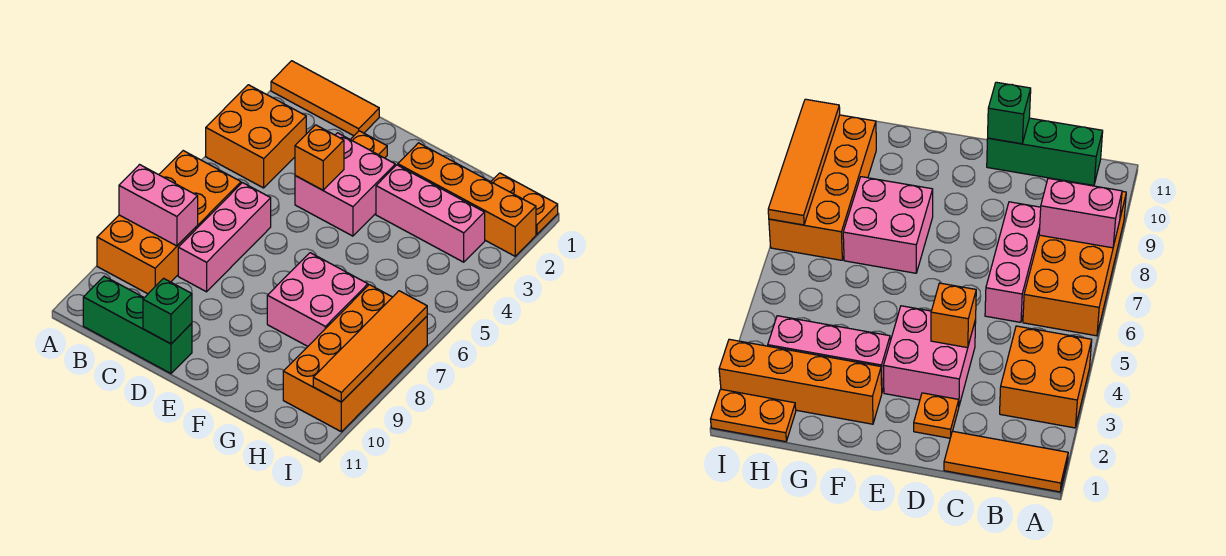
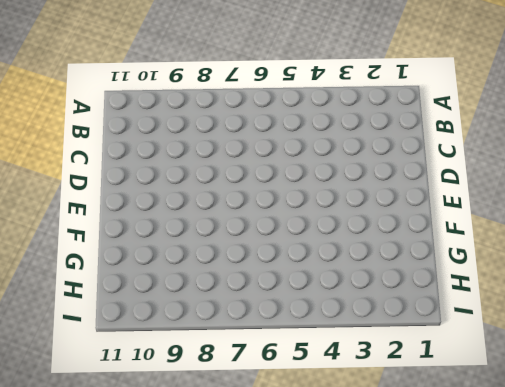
none -> orange 1x3 tile [271,61,379,136]
none -> orange 2x2 brick [206,85,306,188]
none -> orange 2x4 brick [97,151,241,294]

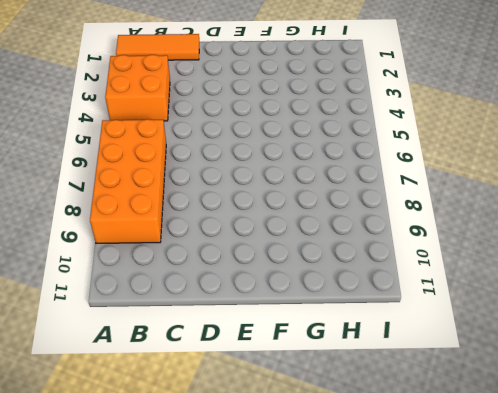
none -> green 1x3 brick [83,276,192,373]
none -> pink 1x3 brick [178,183,271,292]
none -> orange 1x1 plate [350,131,387,158]

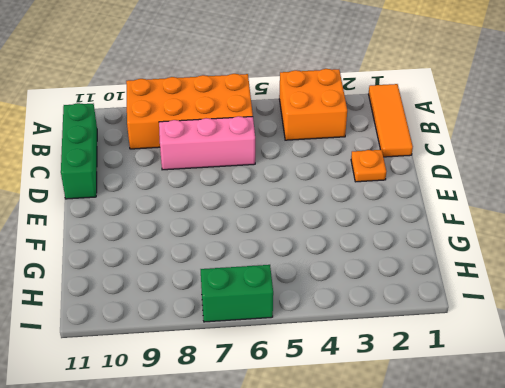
green 1x2 brick [201,265,273,322] -> orange 2x4 brick [283,285,427,432]
none -> pink 2x2 brick [295,133,395,236]
none -> orange 1x4 brick [398,143,536,256]
none -> pink 1x3 brick [376,165,485,262]

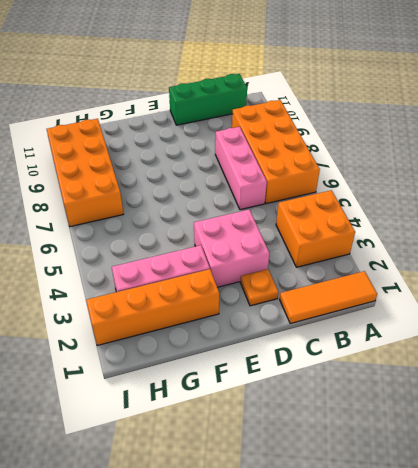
none -> pink 2x2 brick [267,253,368,346]
none -> orange 1x2 plate [491,173,558,234]
none -> pink 1x2 brick [119,165,198,246]

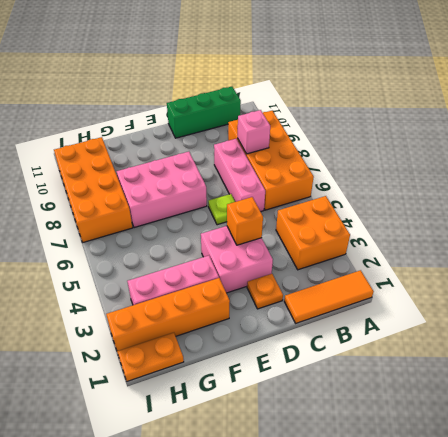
pink 1x1 brick [238,110,270,154] -> pink 1x2 brick [119,165,198,246]
lime 1x1 plate [208,194,235,225] -> none
pink 2x3 brick [117,152,207,228] -> pink 2x2 brick [267,253,368,346]
none -> green 1x1 brick [143,278,192,344]
none -> orange 1x4 tile [313,291,427,402]

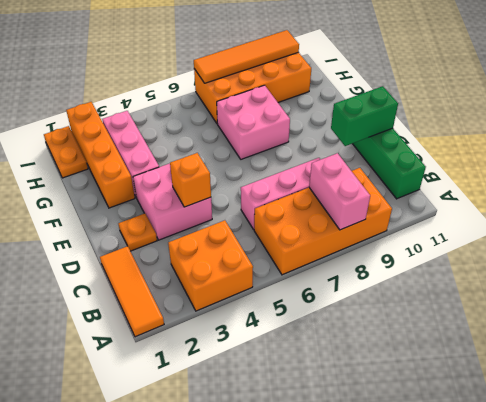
green 1x2 brick [331,86,398,146] -> green 1x1 brick [143,278,192,344]

